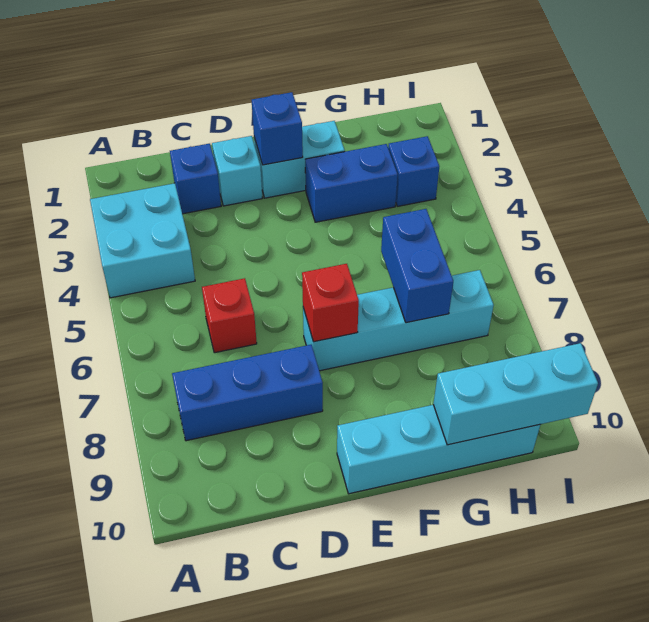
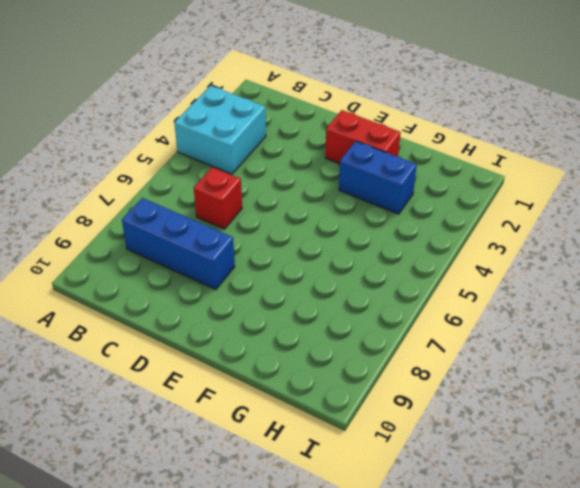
red 1x2 brick [325,110,401,164] -> cyan 1x2 brick [254,121,345,198]
none -> blue 1x1 brick [170,144,221,214]
none -> cyan 1x1 brick [212,136,262,206]
none -> cyan 1x4 brick [303,270,494,371]

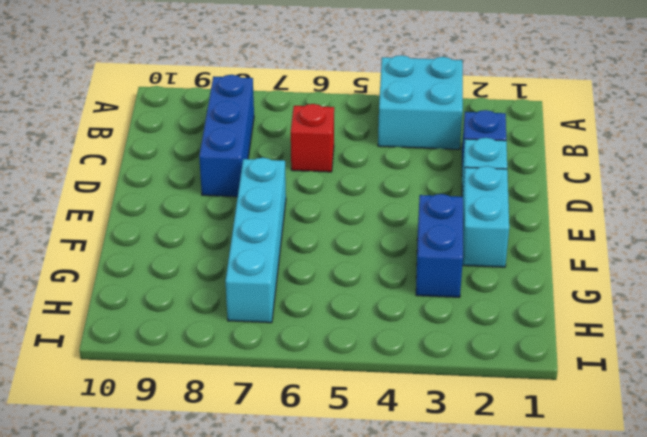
none -> cyan 1x4 brick [337,405,540,494]
none -> blue 1x1 brick [388,136,439,206]
none -> blue 1x1 brick [252,92,303,165]

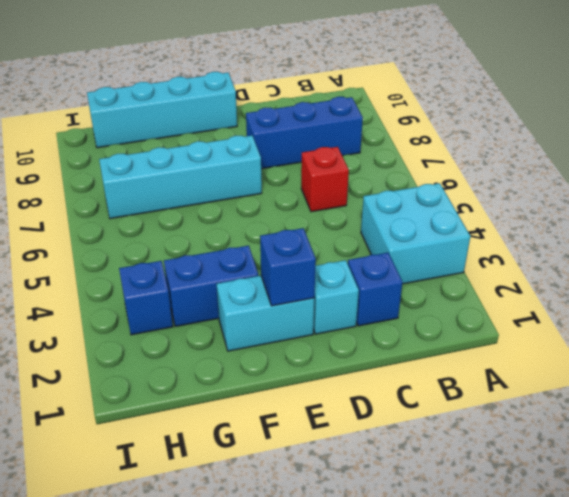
none -> red 1x1 brick [302,264,359,342]
none -> blue 1x2 brick [381,209,453,323]
none -> cyan 1x3 brick [433,343,598,445]

